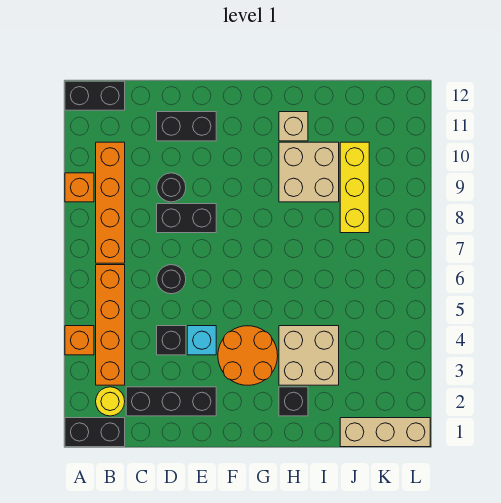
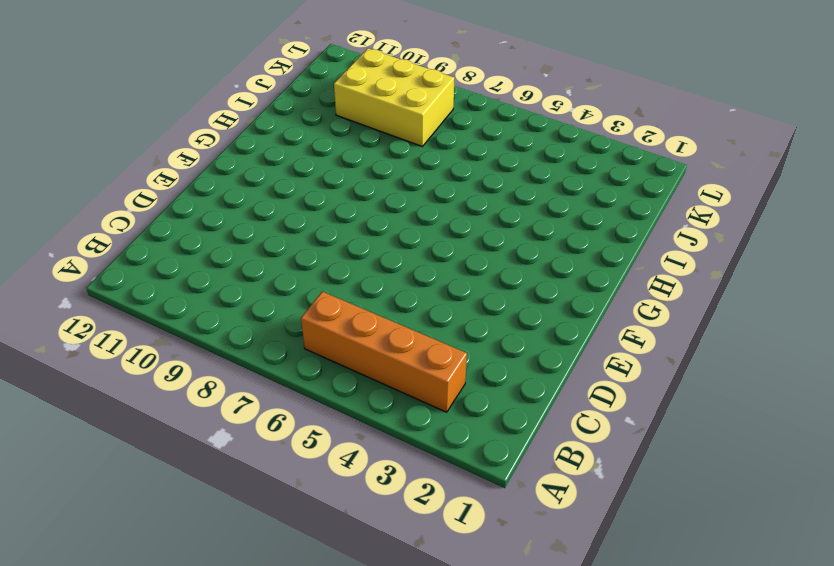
yellow 2x3 brick [334,48,454,147] -> yellow 1x3 brick [340,142,369,233]
none -> black 1x2 brick [65,418,125,447]
none -> orange 1x1 brick [65,326,94,355]
none -> orange 1x1 brick [65,173,94,202]

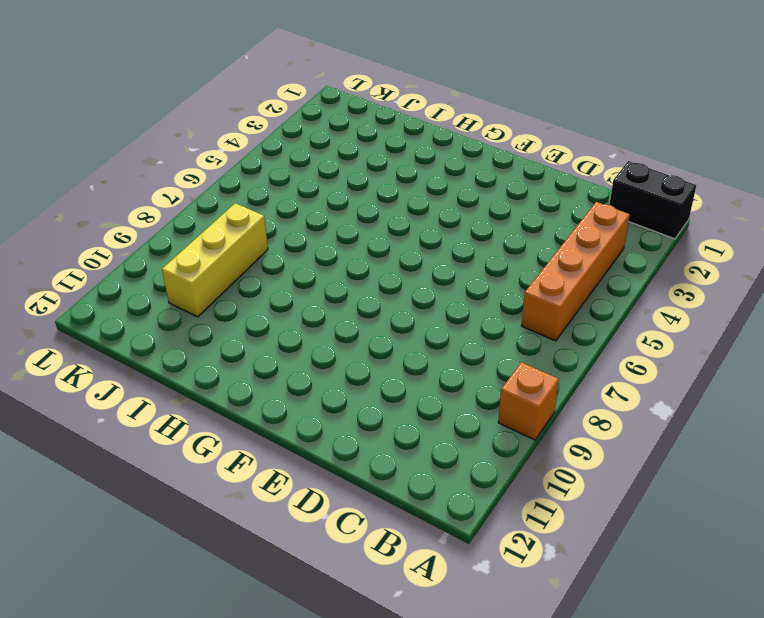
none -> orange 1x1 brick [65,326,94,355]
none -> black 1x2 brick [65,81,125,110]
none -> yellow 1x1 round brick [96,387,125,416]

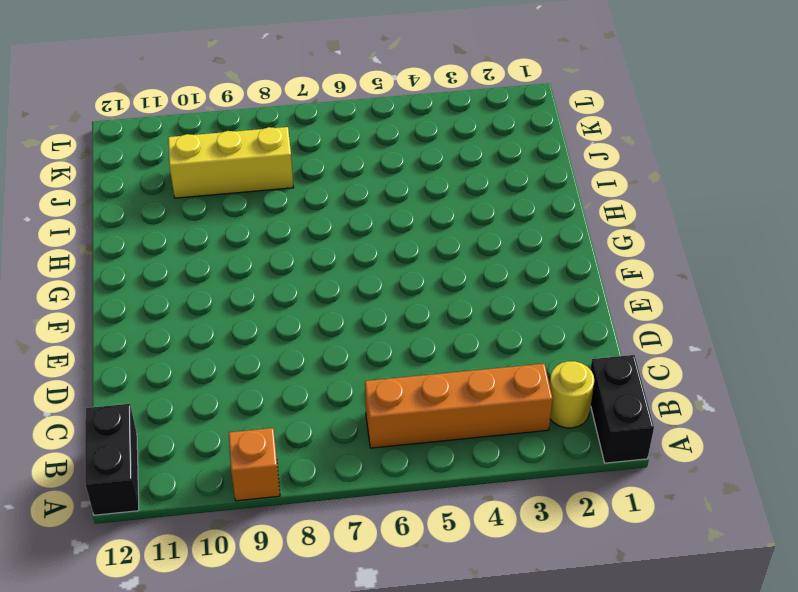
none -> orange 1x1 brick [65,326,94,355]
none -> orange 1x4 brick [96,142,125,263]
none -> black 1x3 brick [126,387,216,416]

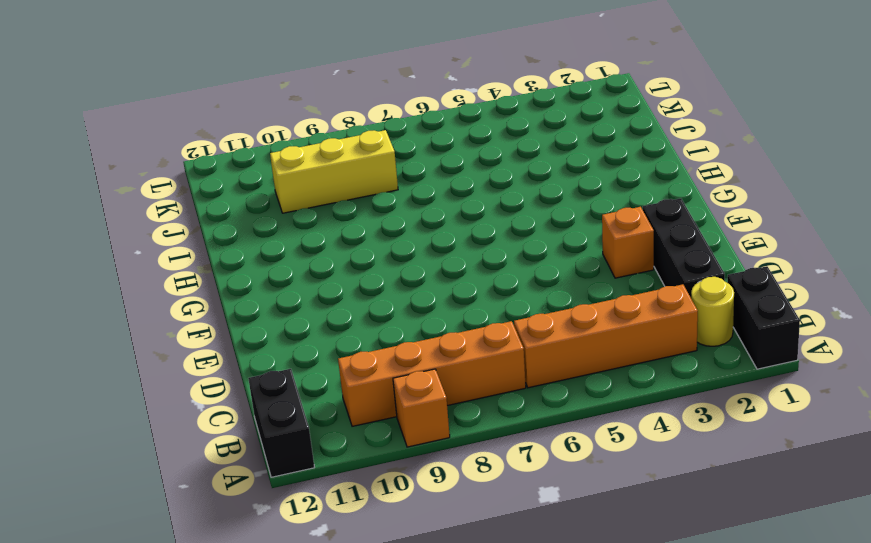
orange 1x1 brick [602,207,654,278] -> orange 1x1 brick moved to [65,326,94,355]
none -> black 1x1 brick [157,326,186,355]
none -> black 1x1 round brick [157,265,186,294]
none -> black 1x2 brick [157,204,216,233]

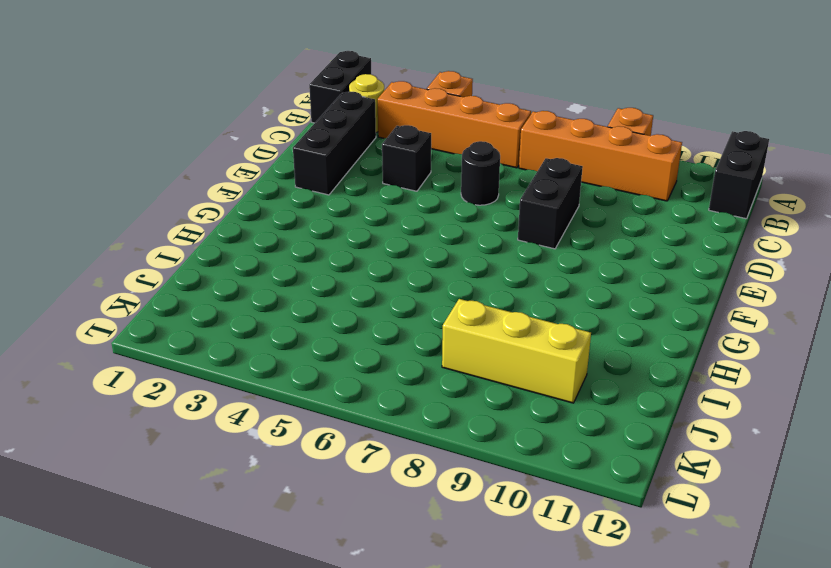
none -> black 1x1 round brick [157,173,186,202]
none -> black 1x2 brick [157,112,216,141]
none -> cyan 1x1 brick [187,326,216,355]

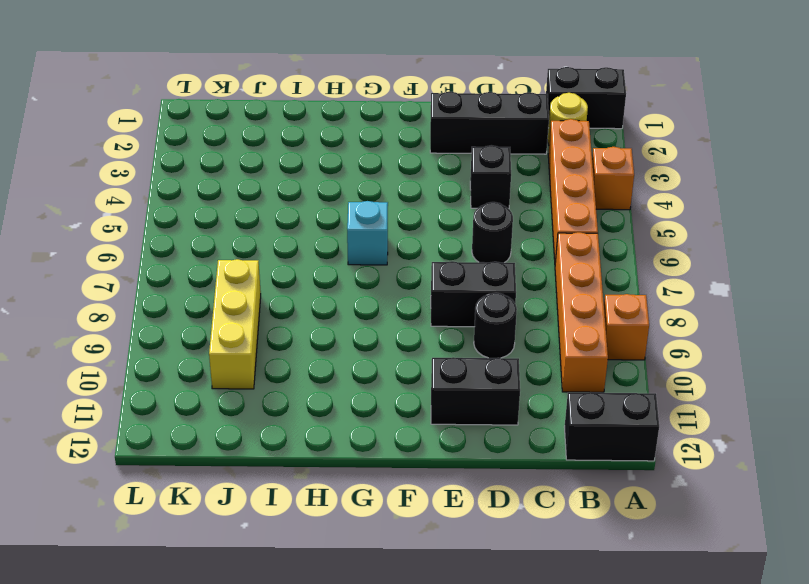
cyan 1x1 brick [347,201,388,265] -> cyan 1x1 brick moved to [187,326,216,355]
none -> orange 2x2 round brick [218,326,278,385]
none -> black 1x1 brick [279,387,308,416]
none -> tan 2x2 brick [279,326,339,385]

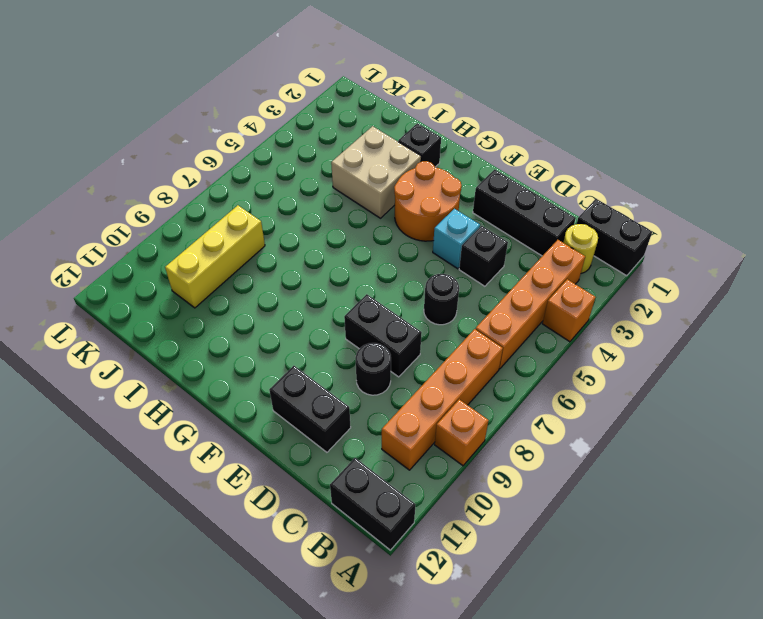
none -> tan 2x2 brick [279,142,339,202]
none -> tan 1x1 brick [279,112,308,141]
none -> tan 1x3 brick [340,418,430,447]

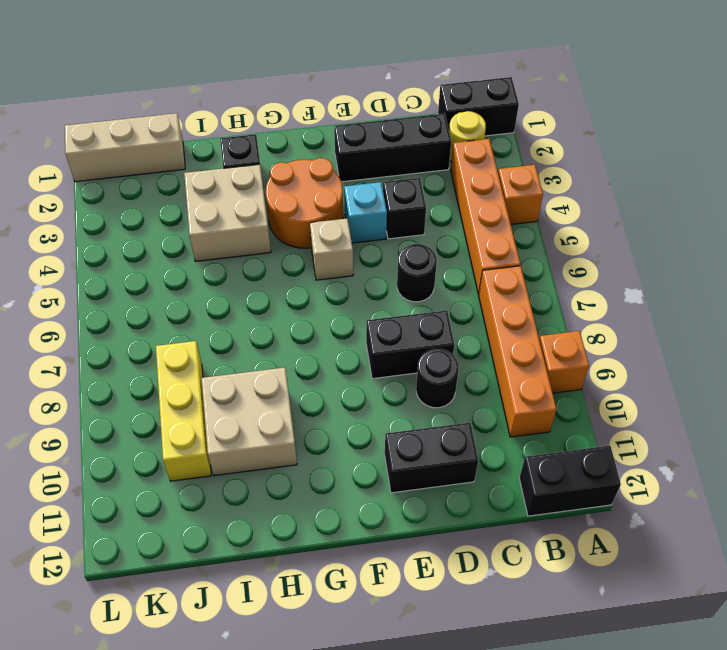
tan 1x1 brick [310,218,353,280] -> tan 1x1 brick moved to [279,112,308,141]

